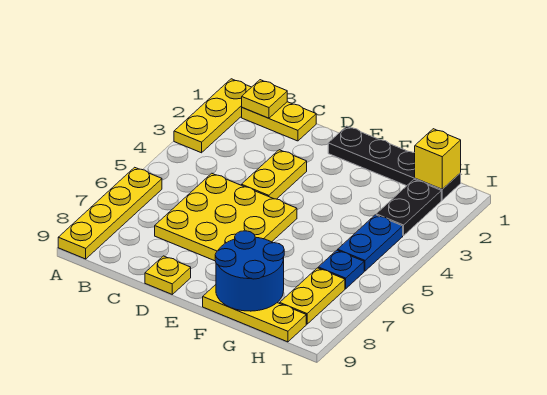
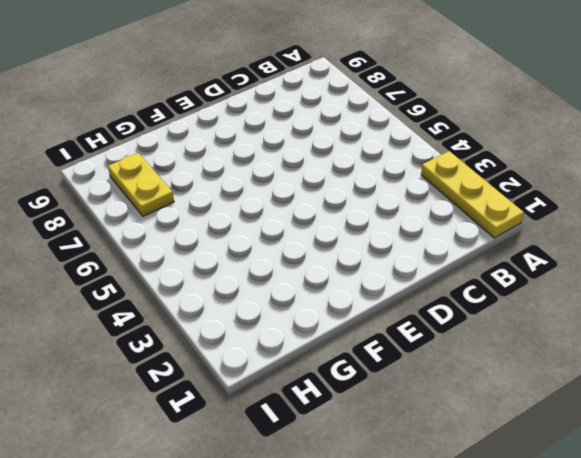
none -> yellow 1x4 plate [58,167,162,259]
none -> yellow 1x2 plate [242,102,316,141]
none -> yellow 3x3 plate [155,173,297,261]

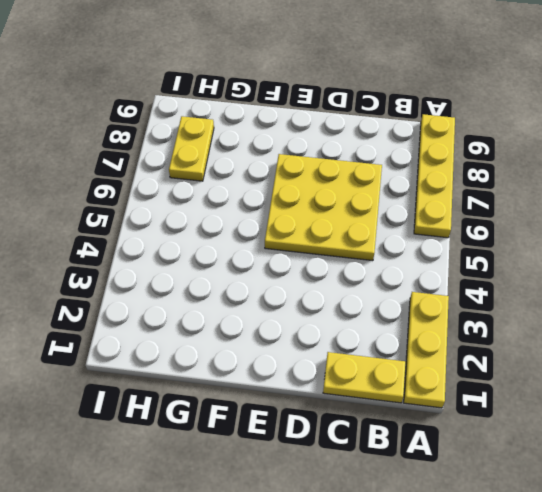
none -> yellow 1x2 plate [241,150,307,199]
none -> yellow 1x1 plate [145,256,191,294]
none -> black 1x4 plate [328,126,461,200]

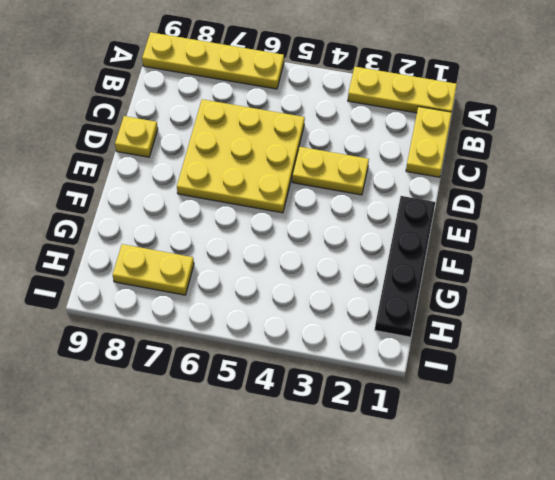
none -> yellow 1x3 plate [203,285,306,342]
none -> black 1x2 plate [376,180,441,236]
none -> blue 1x2 plate [338,215,403,271]

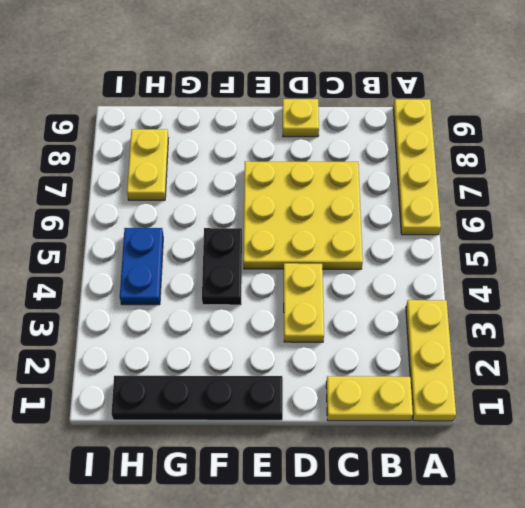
black 1x2 plate [202,228,242,305] -> black 1x2 plate moved to [376,180,441,236]
none -> yellow 1x3 plate [203,285,306,342]
none -> blue 1x1 plate [318,250,364,289]
none -> yellow 1x1 plate [242,80,287,118]

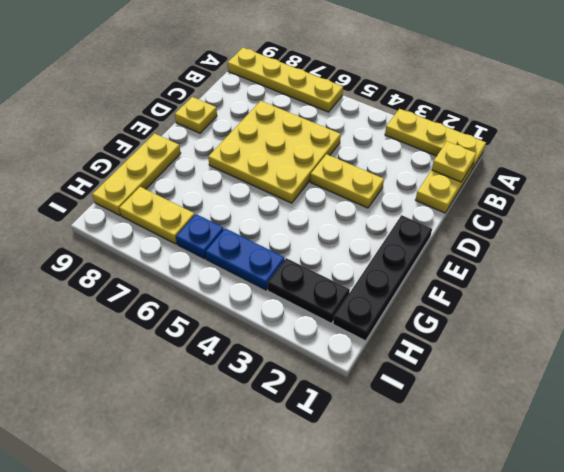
none -> blue 2x2 round brick [215,231,284,311]
none -> yellow 1x1 brick [415,129,461,189]

